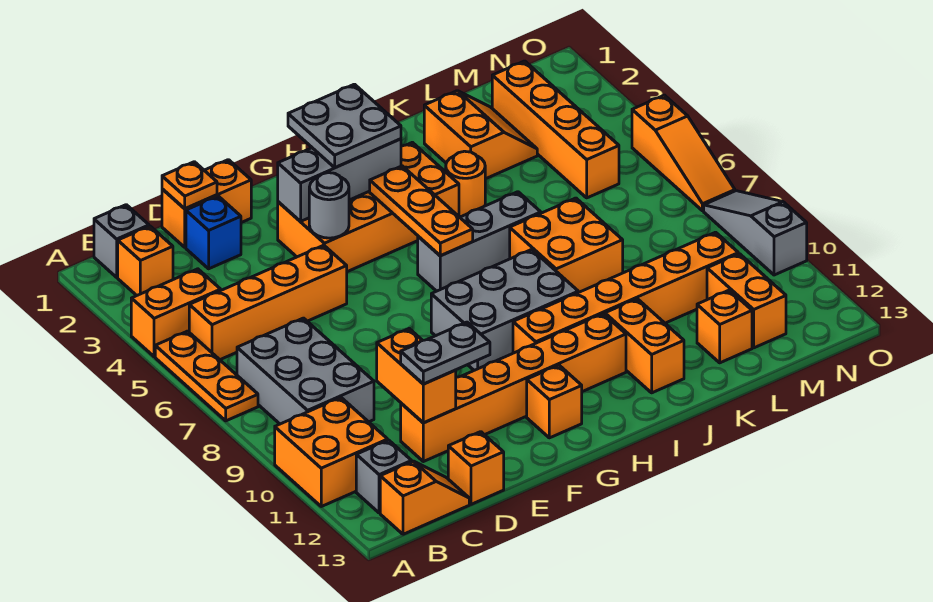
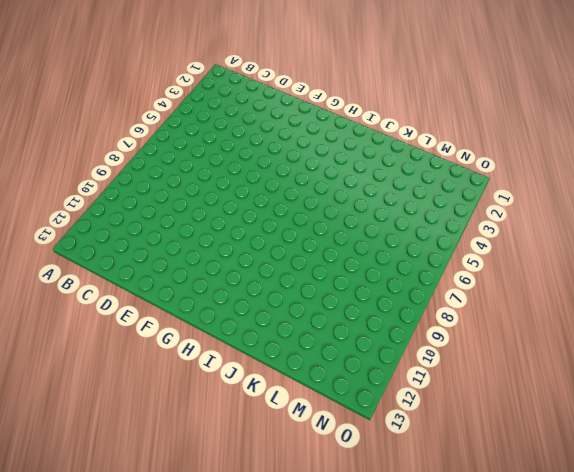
none -> orange 1x2 brick [131,269,221,357]
none -> orange 1x3 plate [155,331,258,421]
none -> orange 2x2 brick [275,398,388,506]
none -> grey 1x1 brick [94,205,149,277]

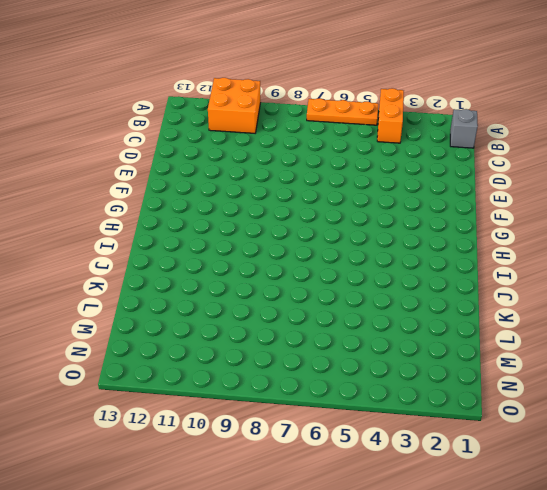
none -> orange 1x1 brick [118,226,173,295]
none -> orange 1x4 brick [189,245,347,360]
none -> grey 2x3 brick [237,318,374,424]
none -> grey 1x1 brick [356,440,412,513]

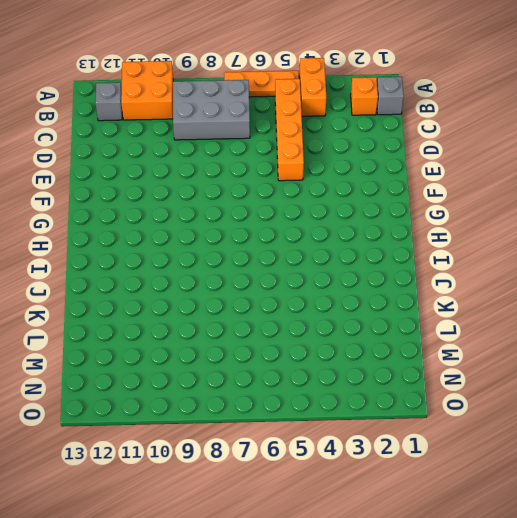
none -> orange 1x2 slope [380,461,469,534]
none -> orange 1x2 brick [162,160,251,247]
none -> blue 1x1 brick [186,196,241,269]
none -> orange 1x6 brick [401,314,626,462]

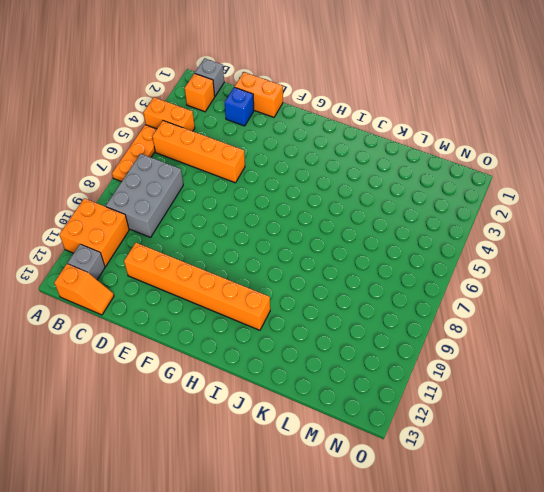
none -> orange 1x1 brick [448,432,504,504]
none -> orange 2x4 brick [278,142,459,272]
none -> grey 2x3 brick [431,249,578,370]
none -> orange 1x1 brick [527,365,582,438]

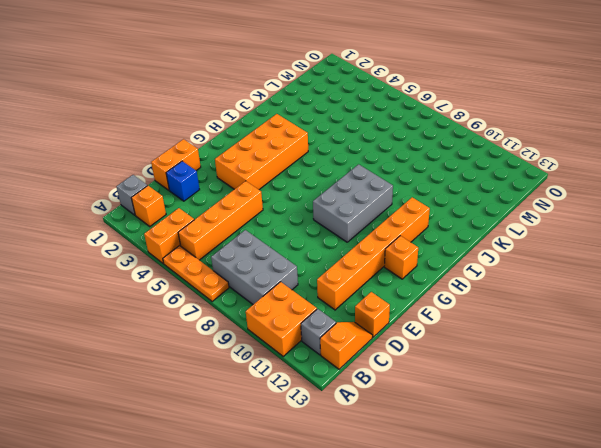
none -> grey 1x3 brick [418,192,541,291]
none -> orange 1x6 brick [513,232,738,353]
none -> orange 1x1 round brick [446,151,485,216]
none -> orange 2x2 brick [510,198,623,292]

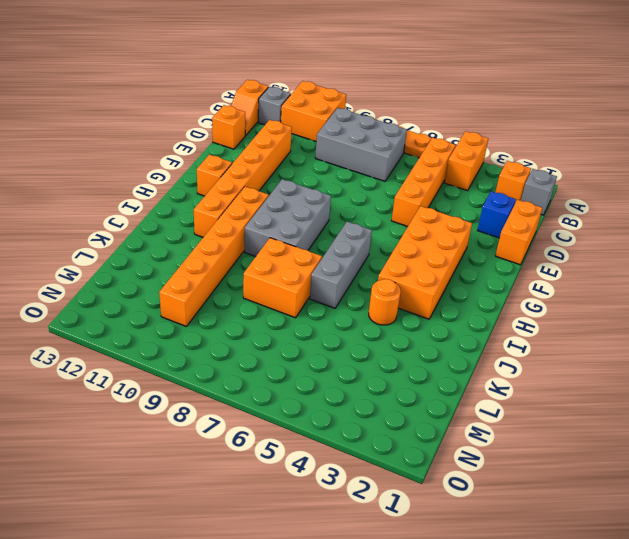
none -> orange 1x2 brick [605,299,684,393]
none -> orange 2x2 slope [424,91,537,179]
none -> orange 1x1 brick [697,290,752,363]
none -> orange 1x4 brick [492,61,619,198]

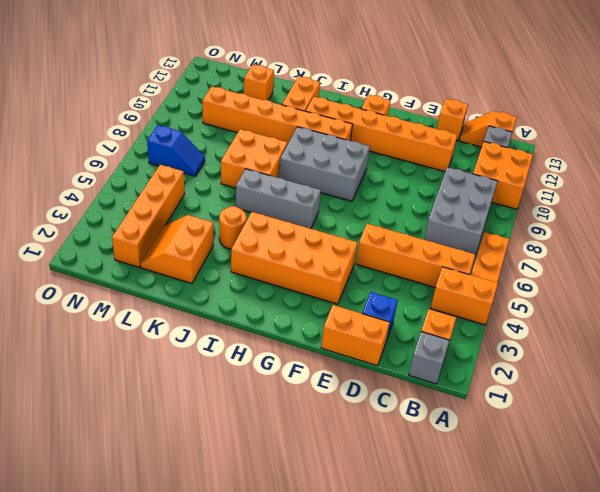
blue 1x2 slope [147,125,205,176] -> none
none -> orange 1x2 brick [707,254,786,348]
none -> orange 1x3 slope [632,95,735,211]
none -> grey 1x3 slope [704,191,807,275]
none -> orange 1x1 plate [162,162,217,209]

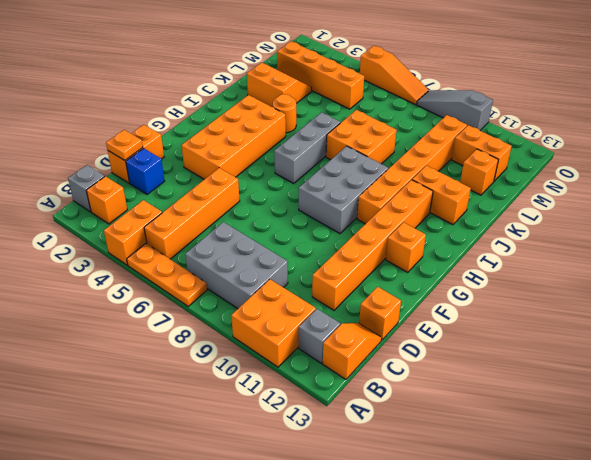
none -> orange 1x2 brick [377,329,456,423]
none -> grey 1x3 brick [278,139,401,221]
none -> grey 1x1 round brick [309,173,349,238]
none -> orange 1x3 plate [370,166,473,256]

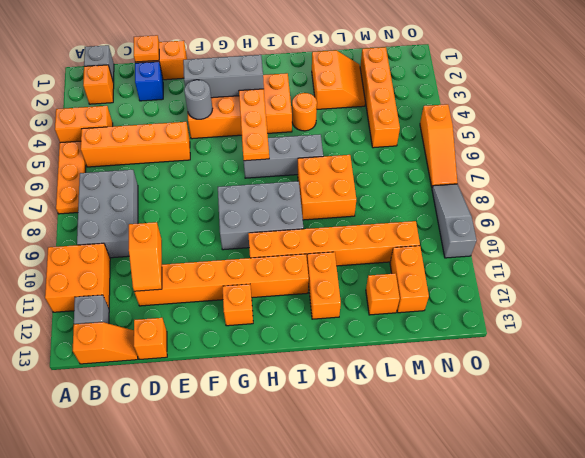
orange 1x2 slope [129,222,162,291] -> orange 1x2 brick [377,329,456,423]
none -> grey 1x2 plate [401,322,490,384]
none -> grey 2x2 plate [288,84,401,168]

